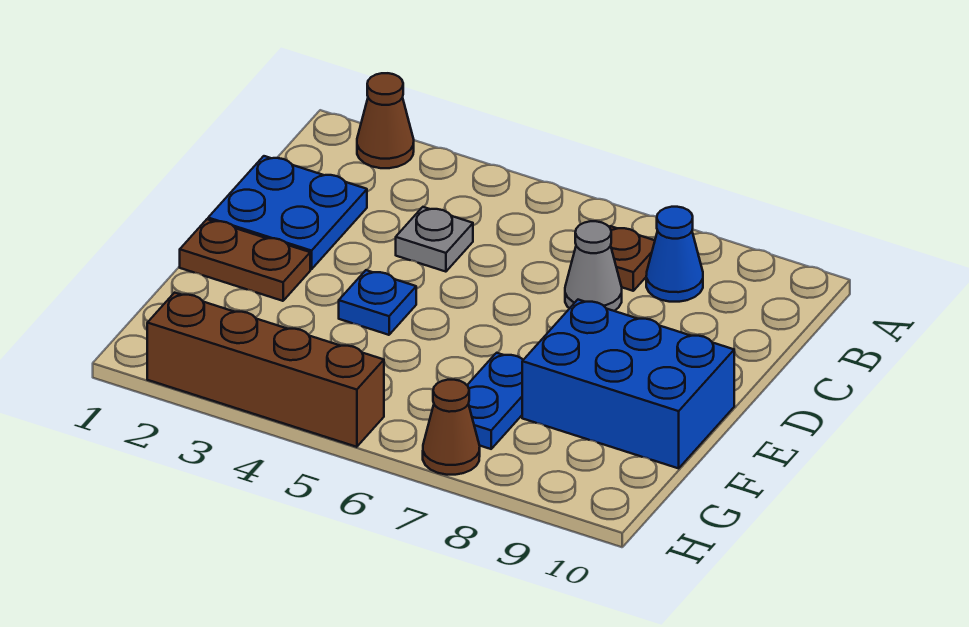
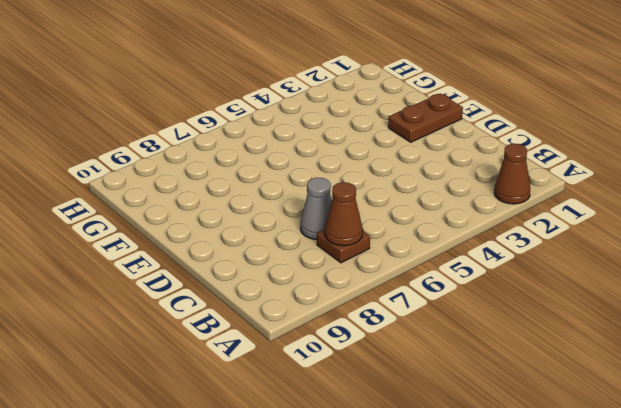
brown 1x1 cone [325,182,362,246] -> brown 1x1 cone moved to [423,380,480,475]
none -> blue 1x1 cone [646,207,703,302]
none -> blue 2x2 plate [208,156,367,269]
none -> grey 1x1 plate [396,207,473,272]

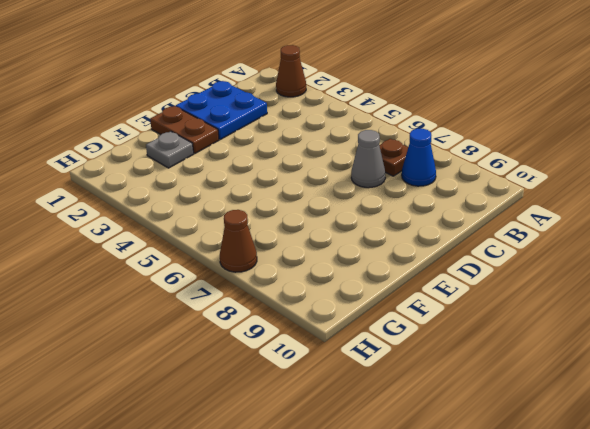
grey 1x1 plate [146,131,193,168] -> grey 1x1 plate moved to [396,207,473,272]
none -> blue 1x1 plate [339,270,416,335]
none -> blue 2x3 brick [522,300,734,468]
none -> blue 1x2 plate [467,353,523,449]

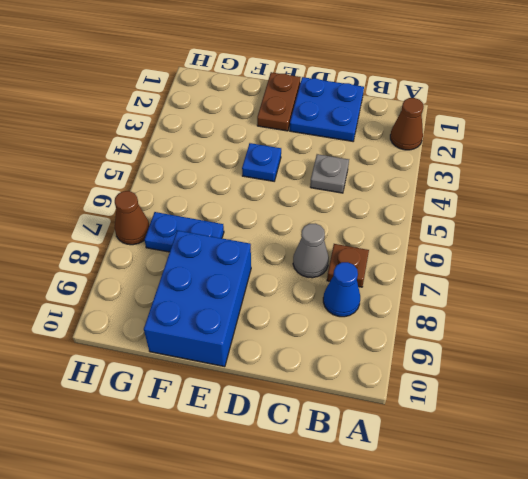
none -> brown 1x4 brick [147,293,384,447]

